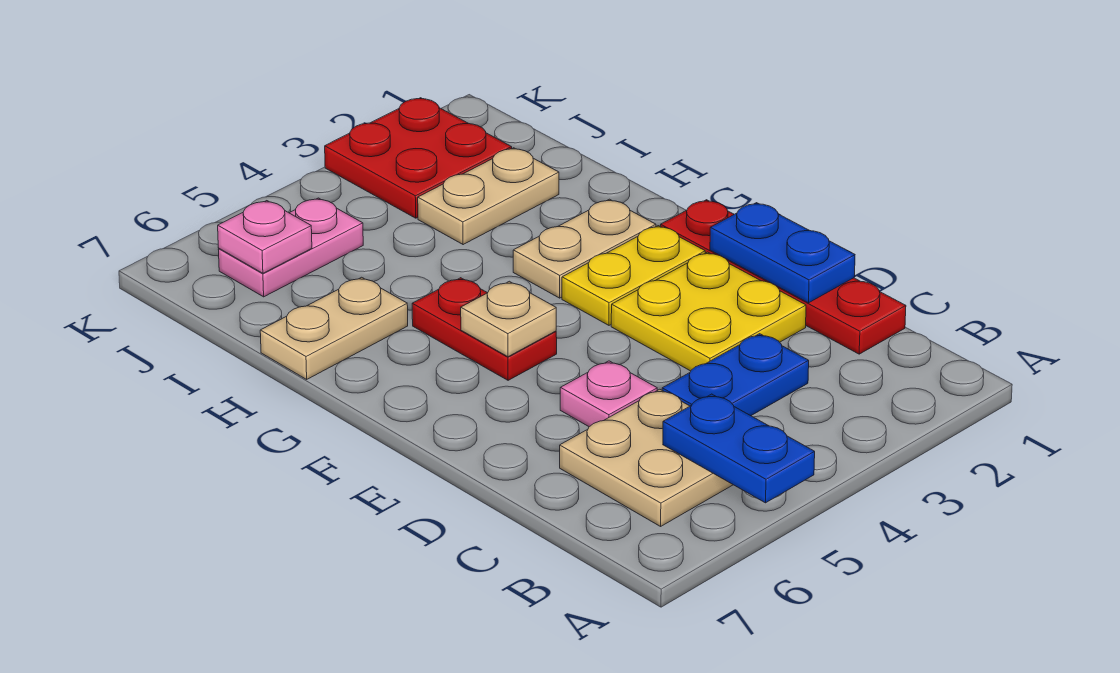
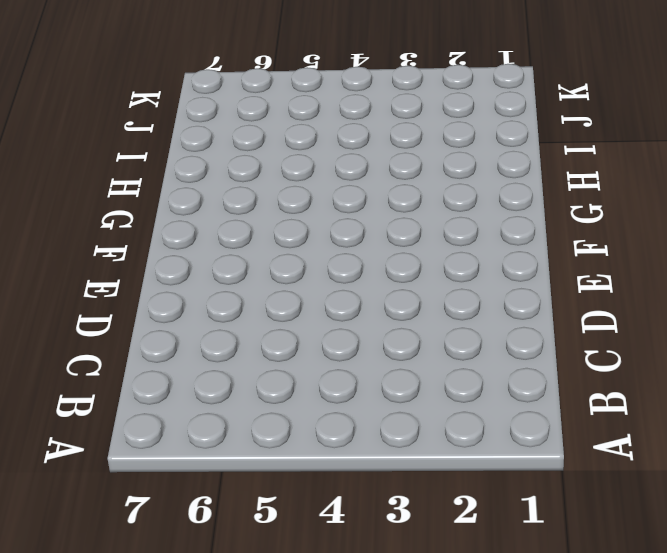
none -> tan 2x2 plate [560,389,733,526]
none -> red 1x4 plate [661,200,906,354]
none -> blue 1x2 plate [662,334,809,416]

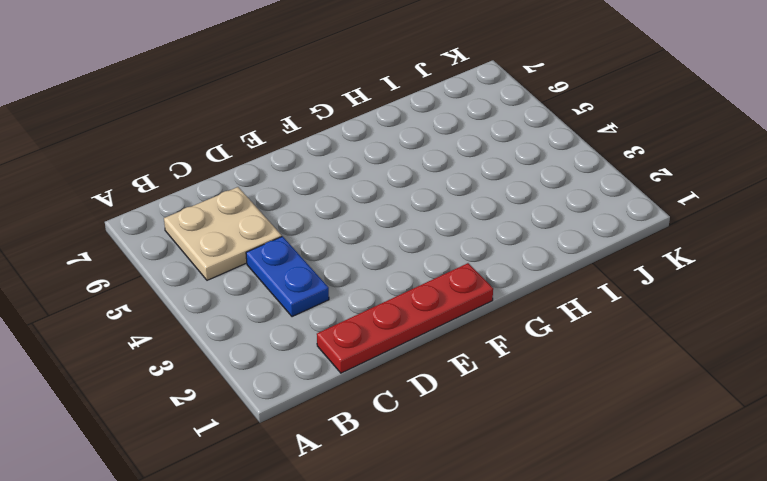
none -> yellow 2x2 plate [611,252,806,371]
none -> pink 1x1 plate [560,361,657,427]
none -> yellow 1x2 plate [562,226,705,325]

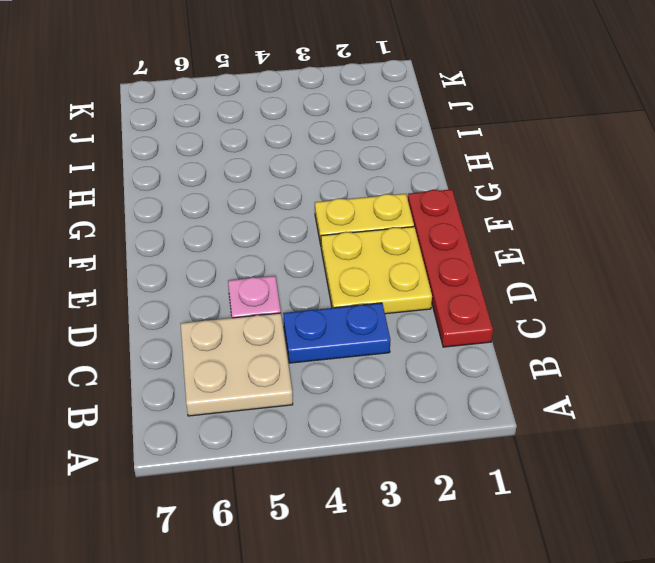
none -> red 1x2 plate [412,278,557,380]
none -> tan 1x2 plate [513,199,656,298]
none -> tan 1x2 plate [260,277,408,379]

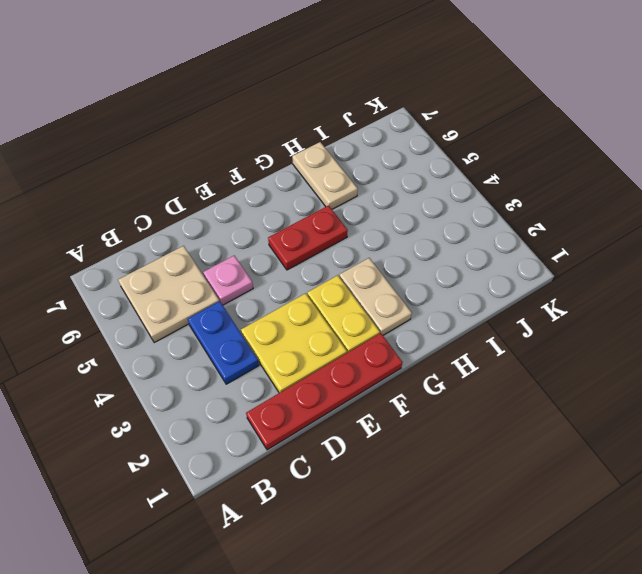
none -> tan 1x2 plate [418,148,559,245]
none -> red 2x2 plate [325,98,512,218]
none -> pink 1x2 plate [218,198,363,297]

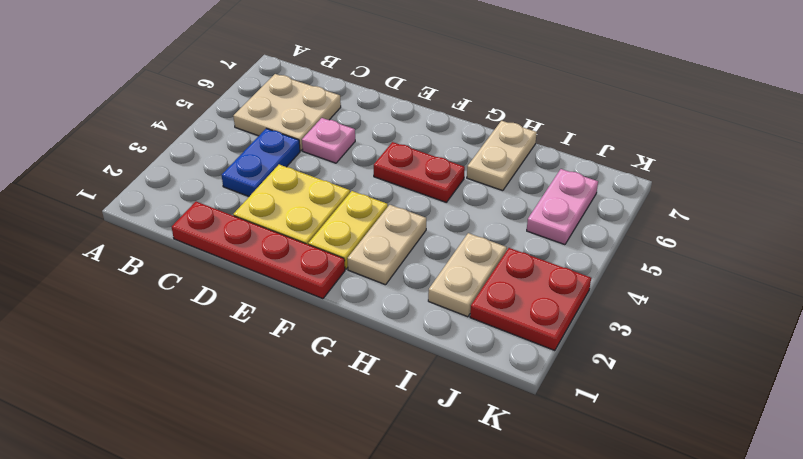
none -> blue 1x2 plate [663,394,815,503]
none -> blue 1x2 plate [710,203,855,303]
none -> tan 1x1 plate [461,281,556,357]

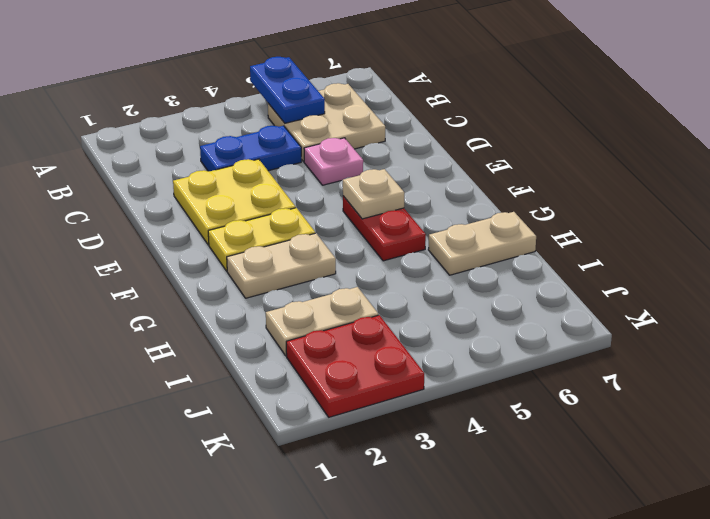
none -> red 1x4 plate [661,200,906,354]
none -> pink 1x2 plate [218,198,363,297]
none -> blue 1x2 plate [710,203,855,303]

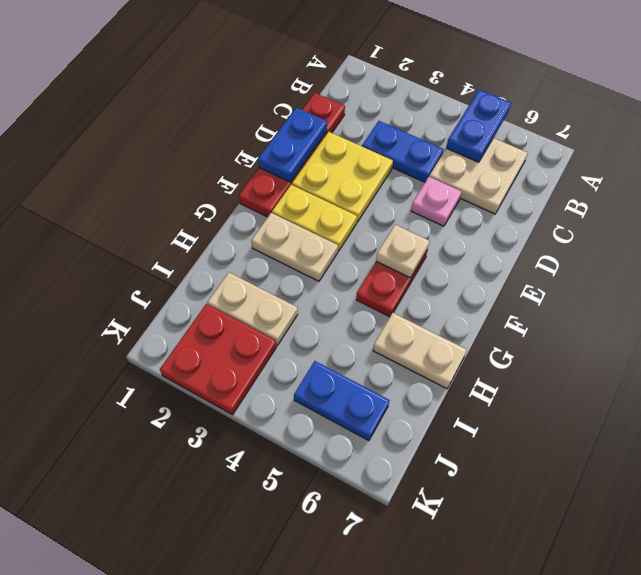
blue 1x2 plate [294,361,389,441] -> pink 1x2 plate [218,198,363,297]
none -> pink 1x1 plate [218,201,312,273]

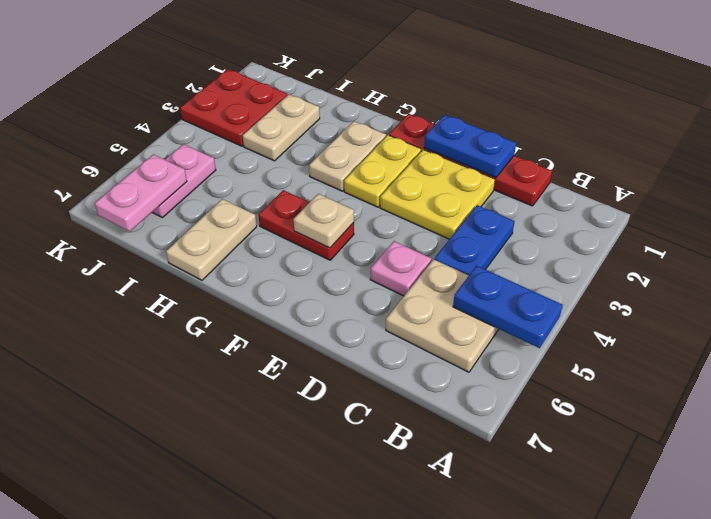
pink 1x2 plate [95,154,187,231] -> pink 1x1 plate [218,201,312,273]

